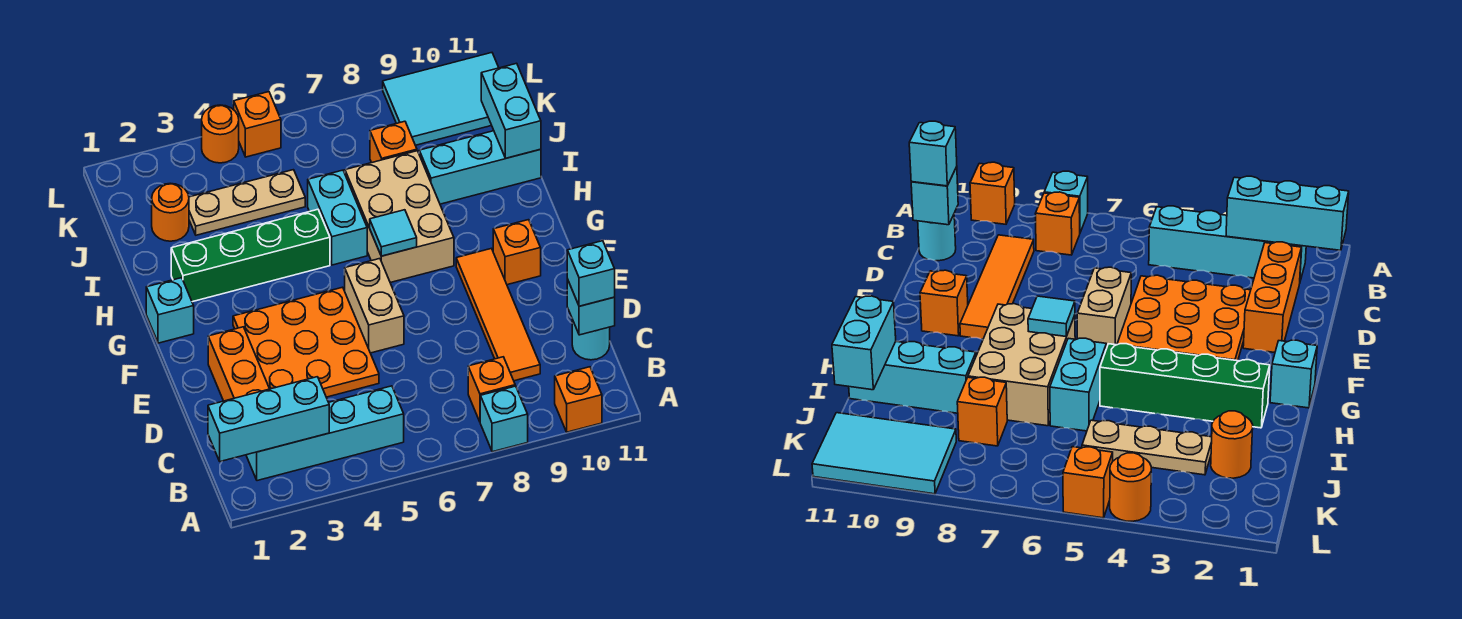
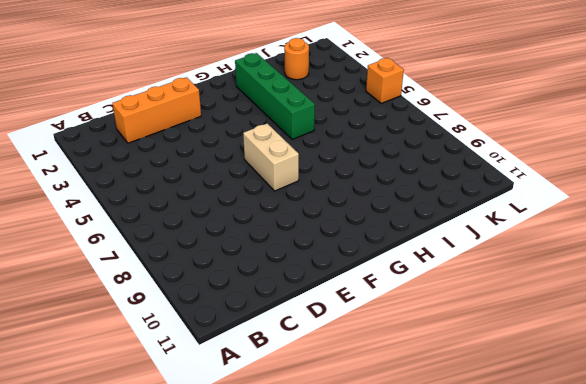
tan 1x2 brick [243,123,299,191] -> tan 1x2 brick turned to [344,259,404,353]
none -> cyan 1x1 brick [480,386,528,452]
none -> orange 1x1 brick [555,367,602,432]
none -> cyan 1x4 brick [246,386,404,481]

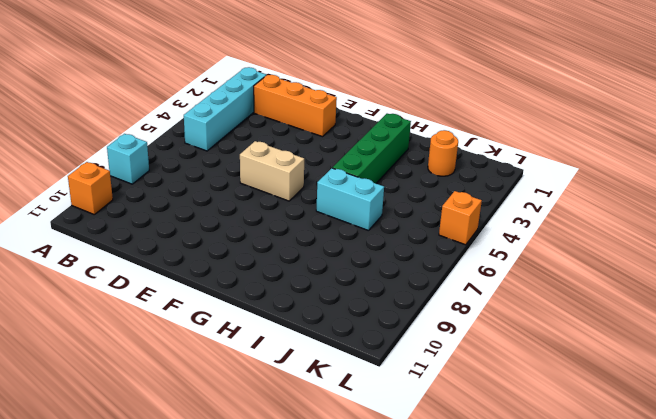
none -> orange 1x1 brick [468,357,515,422]
none -> orange 1x4 tile [456,249,540,381]
none -> cyan 1x1 round brick [572,319,610,360]

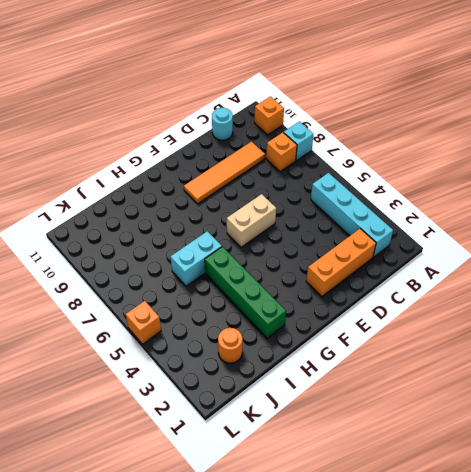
none -> orange 3x3 plate [233,287,379,397]
none -> orange 1x1 brick [493,220,541,285]
none -> cyan 1x1 brick [146,278,194,343]

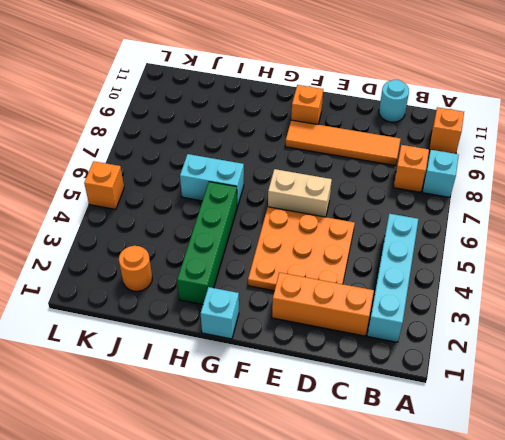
none -> tan 2x3 brick [345,151,454,283]
none -> cyan 1x3 brick [419,131,541,204]
none -> tan 1x3 plate [189,170,305,235]

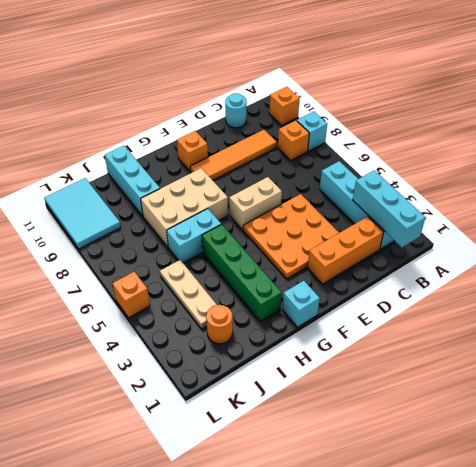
none -> orange 1x1 brick [370,121,417,163]
none -> orange 1x1 round brick [202,105,239,163]
none -> cyan 1x1 brick [567,279,615,335]

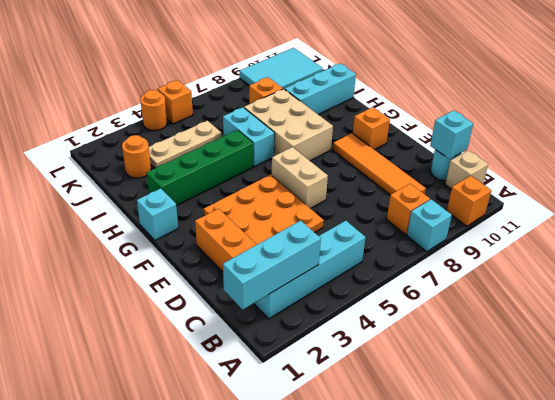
tan 1x1 brick [445,150,488,189] -> none
none -> cyan 1x1 tile [370,210,417,256]
none -> cyan 1x2 brick [481,63,541,158]
none -> cyan 1x1 brick [567,241,615,306]

